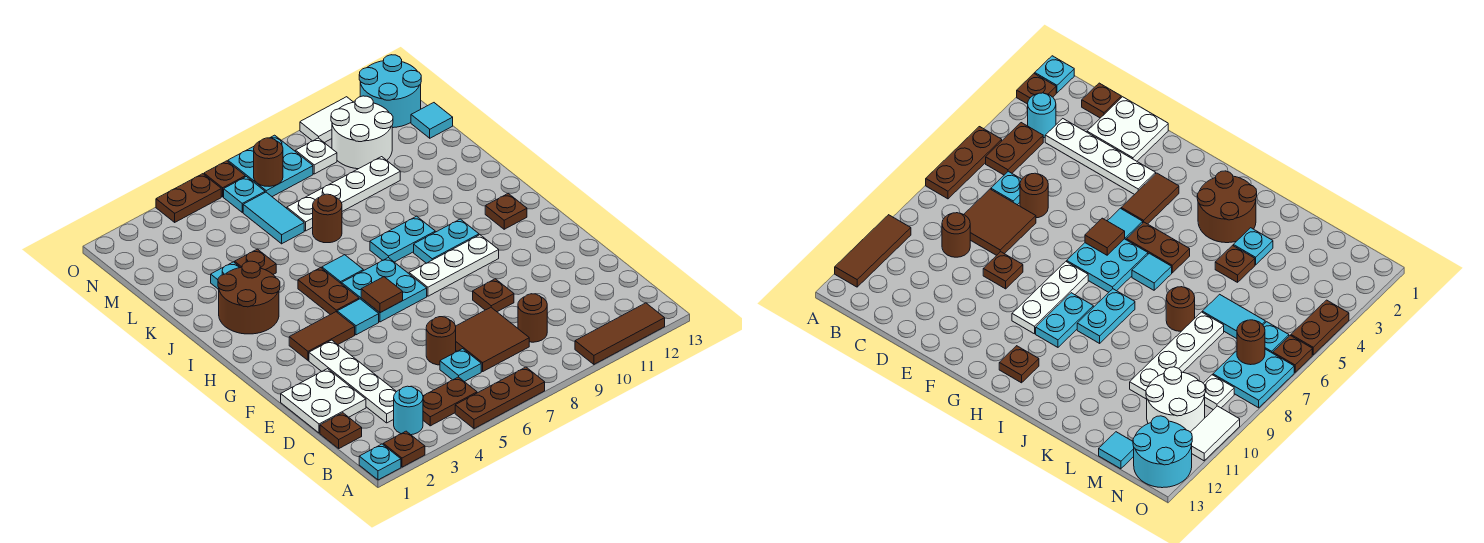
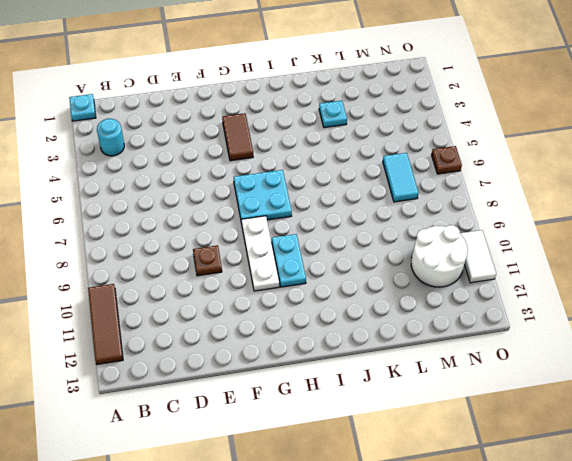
cyan 1x2 tile [383,153,419,202] -> cyan 1x2 tile turned to [243,192,304,244]
none -> brown 1x1 plate [383,431,425,467]
none -> brown 1x3 plate [455,367,545,429]
none -> brown 1x2 plate [423,377,477,426]
none -> brown 1x1 plate [320,413,362,448]

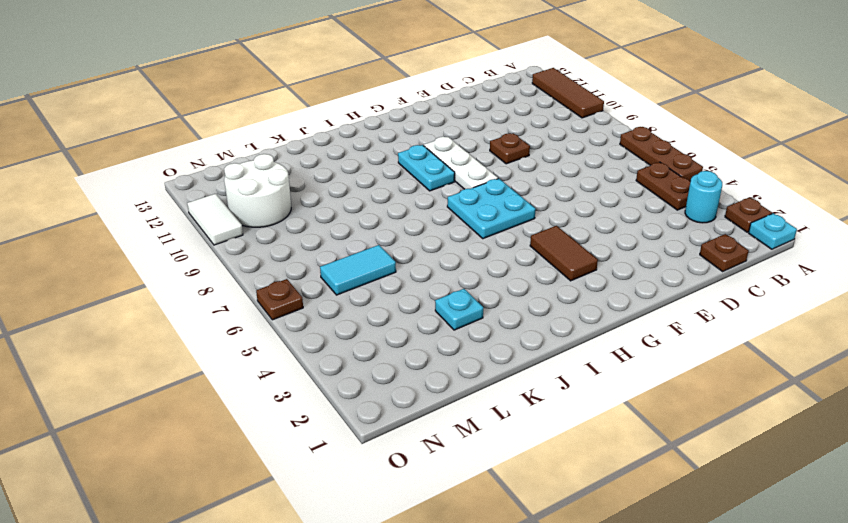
none -> white 1x4 plate [309,340,396,423]
none -> cyan 1x1 plate [440,349,481,382]
none -> brown 2x2 tile [456,307,529,372]
none -> brown 1x1 round brick [518,294,547,342]

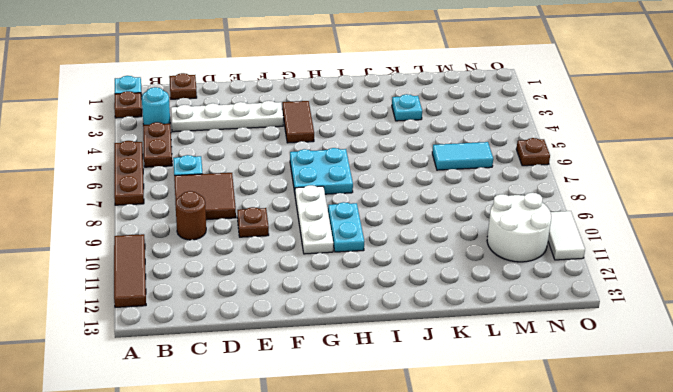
none -> white 2x2 plate [281,369,366,433]
none -> brown 1x1 round brick [426,317,456,365]
none -> cyan 1x1 tile [337,299,379,335]
none -> brown 1x2 plate [298,268,359,315]

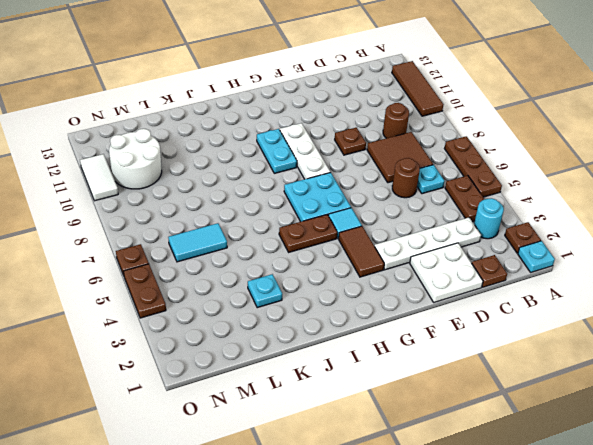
none -> brown 1x1 plate [485,193,527,229]
none -> brown 2x2 round brick [218,261,280,334]
none -> cyan 1x1 tile [322,255,364,284]
none -> cyan 1x2 plate [370,216,435,262]

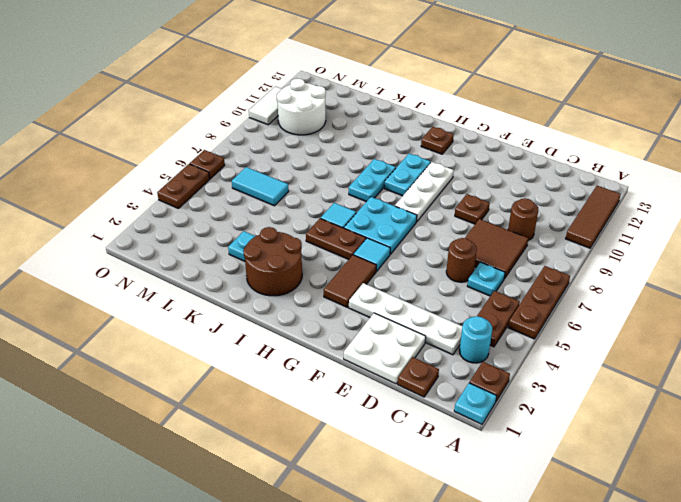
none -> brown 1x1 plate [235,249,276,274]
none -> brown 1x1 round brick [313,194,342,243]
none -> white 1x4 plate [287,157,400,231]
none -> cyan 1x1 tile [411,103,453,138]

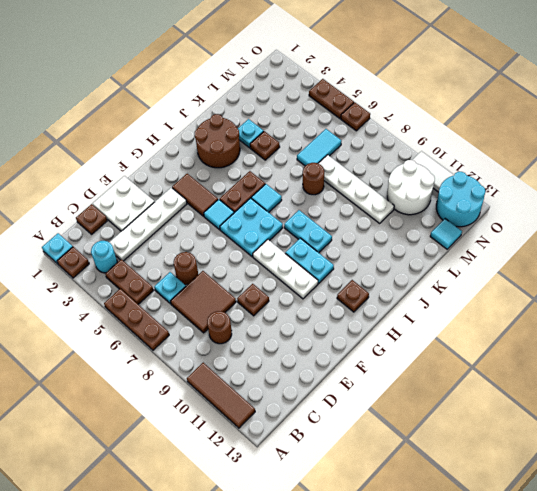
none -> cyan 1x1 plate [224,177,265,212]
none -> cyan 2x2 plate [228,135,313,197]
none -> white 1x1 plate [296,138,337,174]
none -> brown 1x1 tile [361,277,403,313]

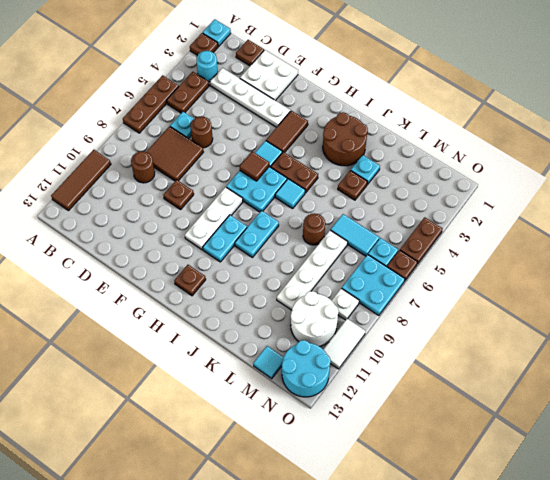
none -> brown 1x1 round brick [254,138,283,186]

